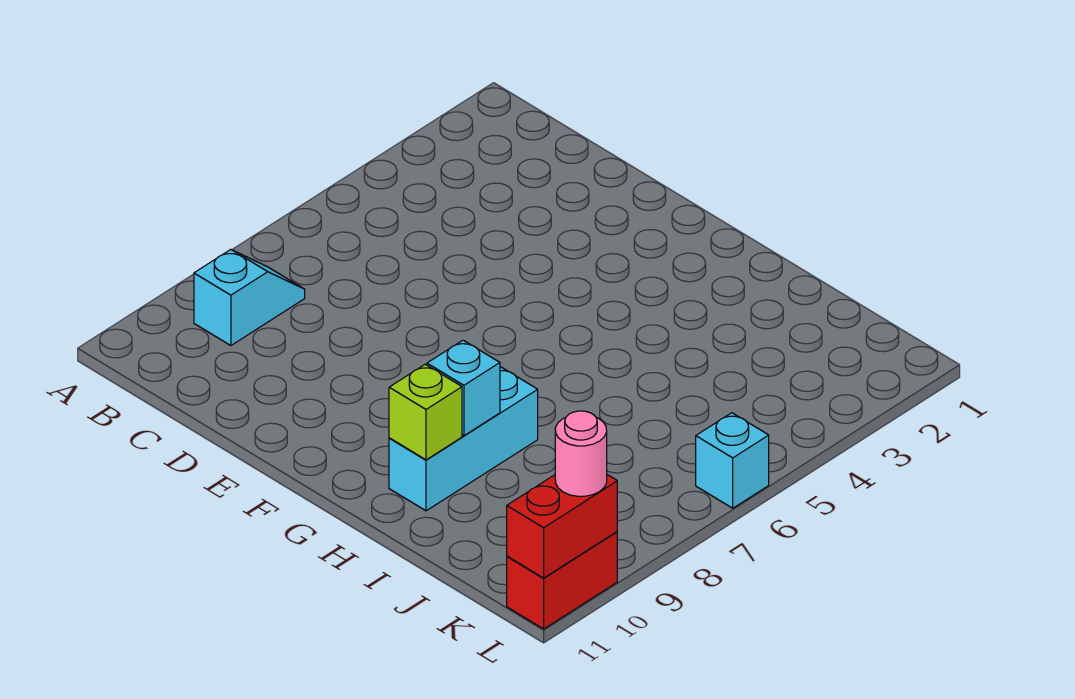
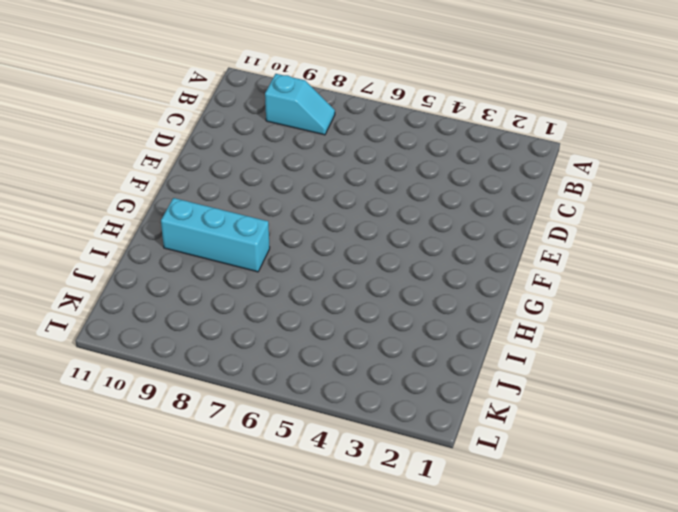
none -> cyan 1x1 brick [696,413,769,508]
none -> red 1x2 brick [507,532,617,629]

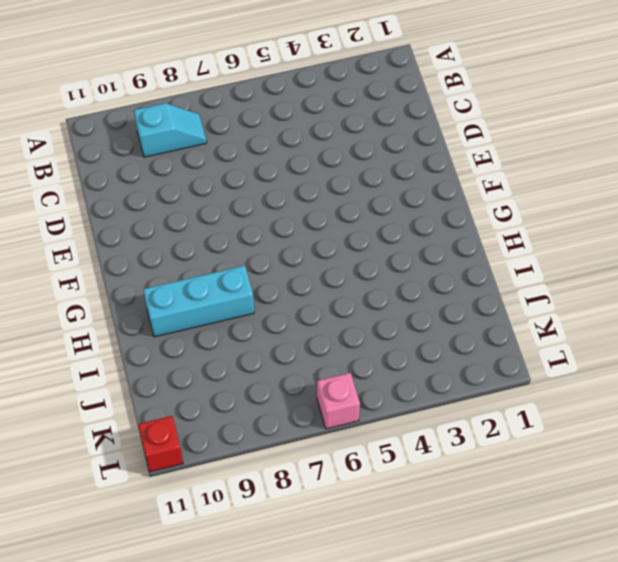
pink 1x1 brick [317,373,360,429] -> cyan 1x1 brick [696,413,769,508]
red 1x1 brick [138,416,183,472] -> red 1x2 brick [507,532,617,629]
none -> cyan 1x1 brick [427,340,500,436]
none -> lime 1x1 brick [389,364,462,460]

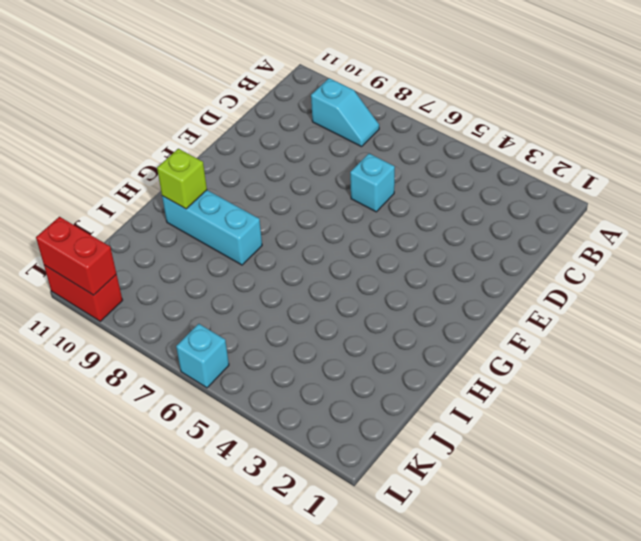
cyan 1x1 brick [350,154,395,212] -> cyan 1x1 brick moved to [427,340,500,436]
none -> pink 1x1 round brick [555,411,607,496]

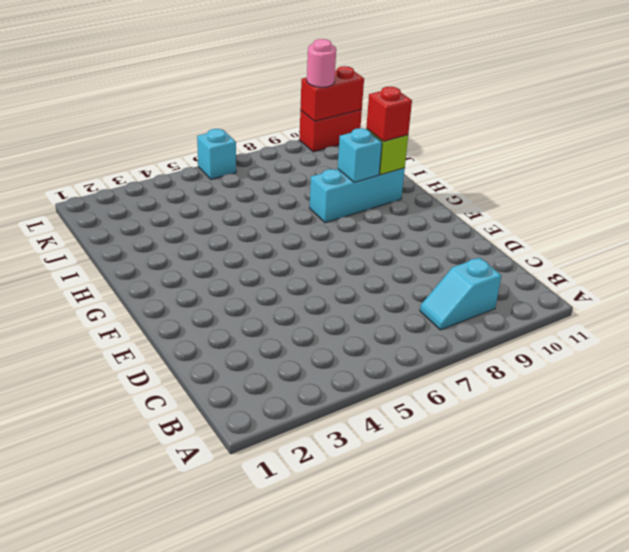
red 1x1 brick [366,87,412,141] -> none

